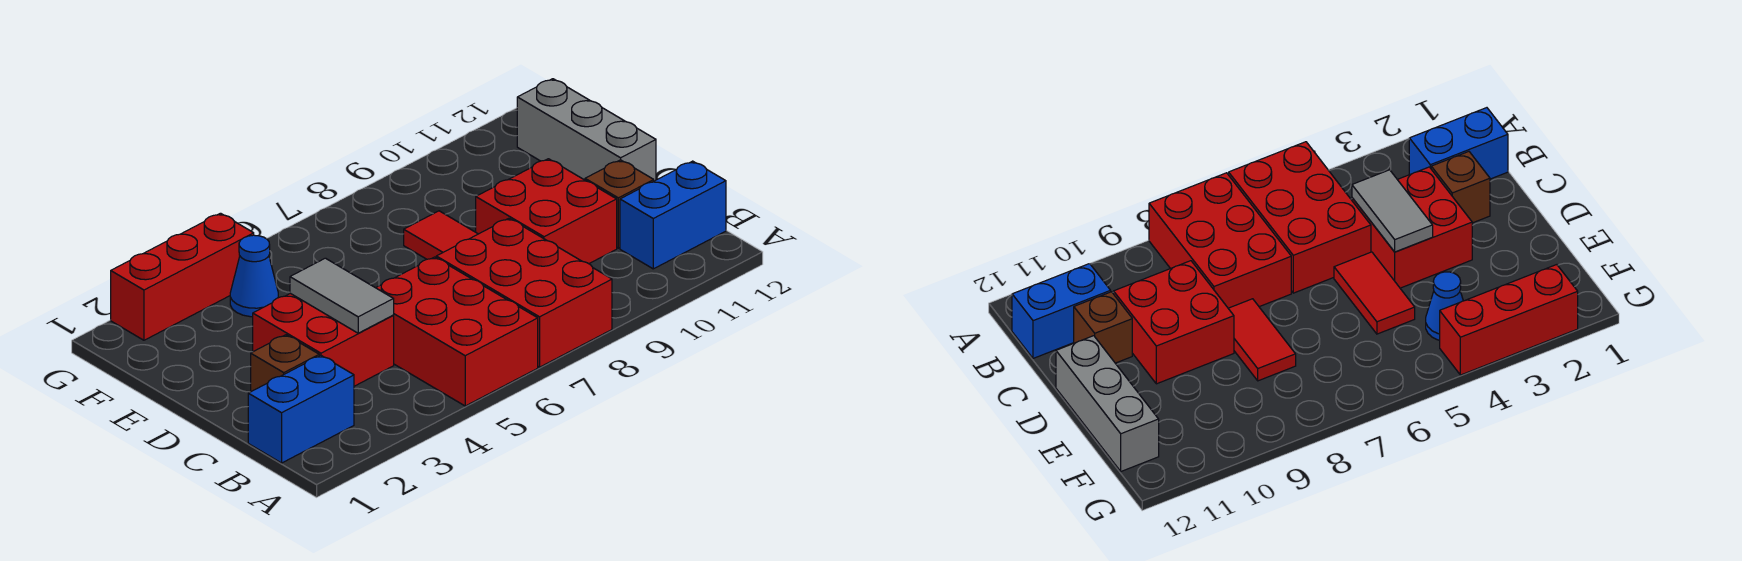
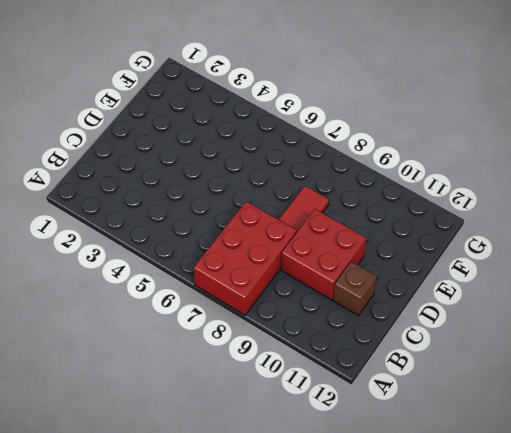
none -> red 2x3 brick [376,257,538,406]
none -> blue 1x2 brick [248,355,354,463]
none -> blue 1x2 brick [620,161,726,269]

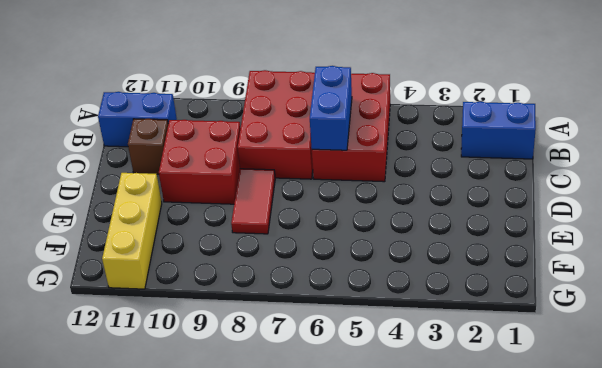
blue 1x2 brick [310,66,352,150] -> none
yellow 1x3 brick [102,173,162,289] -> none
none -> brown 1x1 brick [251,335,319,392]
none -> red 2x2 brick [253,293,394,386]
none -> red 1x2 tile [1334,252,1415,334]

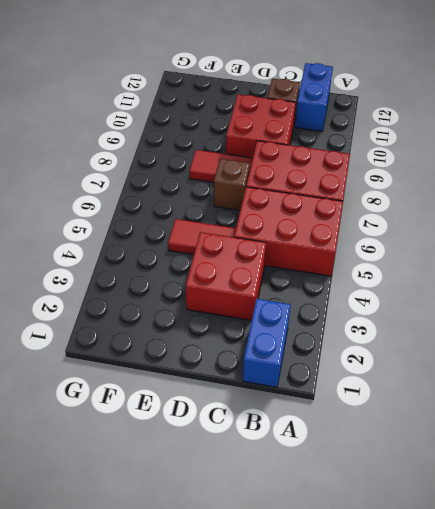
brown 1x1 brick [214,159,250,210] -> brown 1x1 brick moved to [251,335,319,392]
none -> grey 1x3 brick [517,79,656,181]
none -> blue 1x1 cone [230,235,278,317]
none -> red 1x3 brick [111,213,254,340]

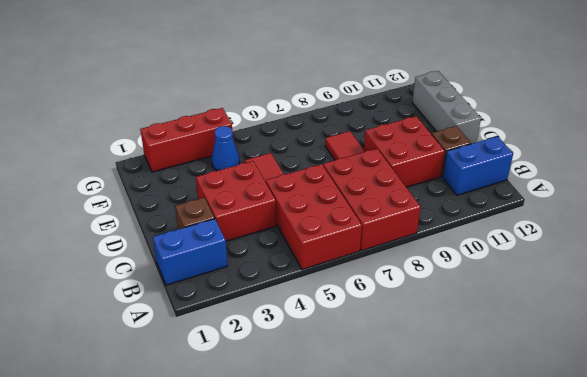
none -> grey 1x2 tile [290,258,394,333]

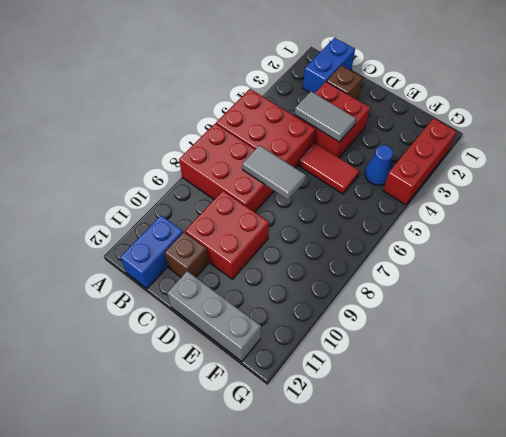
grey 1x2 tile [242,145,306,200] -> none
none -> red 1x2 tile [404,211,478,259]

